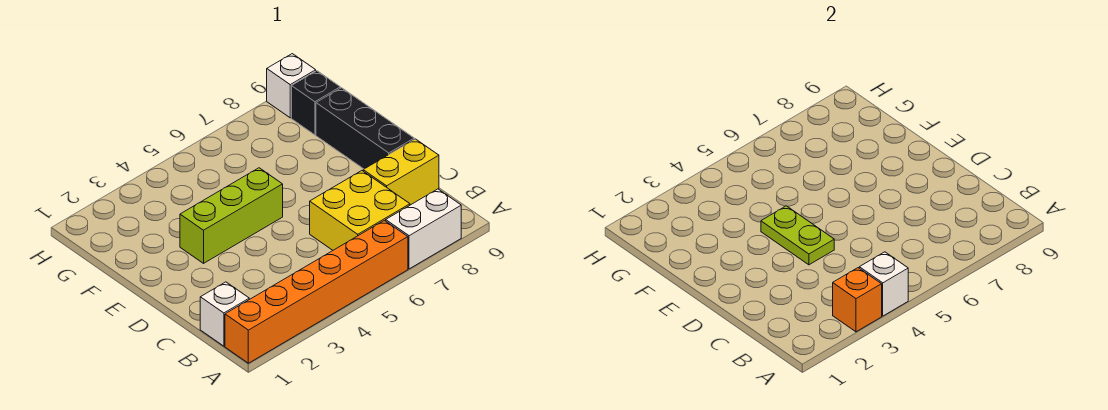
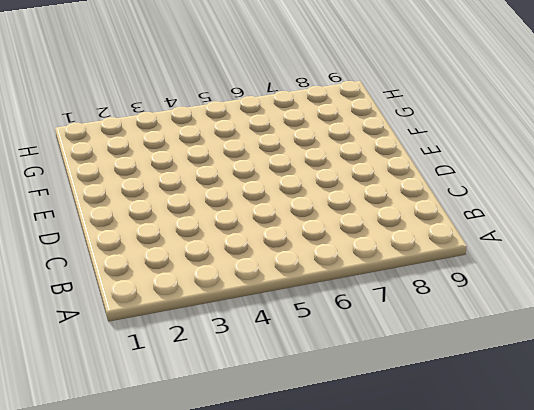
none -> orange 1x6 brick [225,220,408,363]
none -> white 1x2 brick [386,189,461,269]
none -> white 1x1 brick [200,282,249,346]

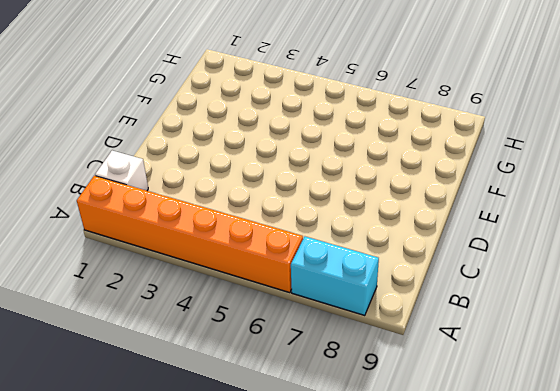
cyan 1x2 brick [291,237,379,315] -> white 1x2 brick [386,189,461,269]
none -> yellow 2x2 brick [310,171,410,250]
none -> yellow 1x2 brick [363,139,439,205]
none -> black 1x3 brick [316,88,414,169]

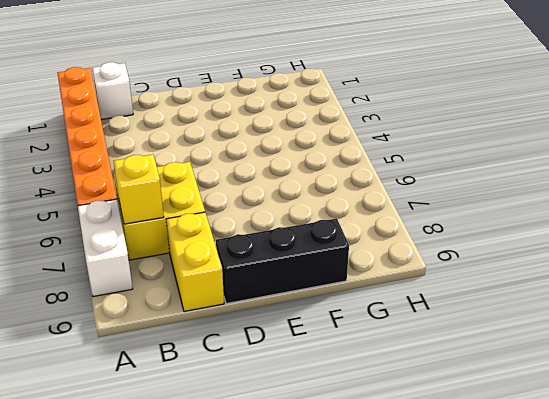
yellow 1x1 brick [114,155,164,224] -> none
none -> lime 1x3 brick [180,168,283,263]
none -> black 1x1 brick [291,71,340,135]
none -> white 1x1 brick [267,54,316,118]

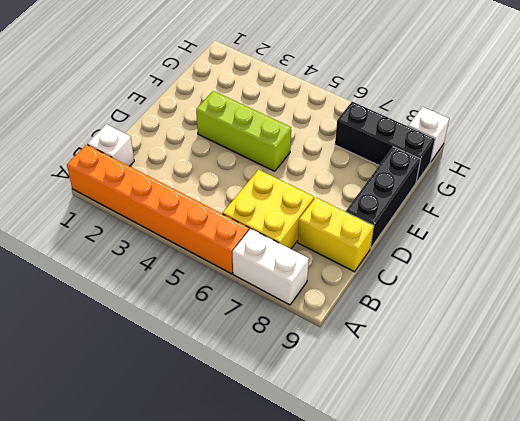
black 1x3 brick [335,102,435,183] -> black 1x1 brick [291,71,340,135]
none -> orange 1x1 brick [833,268,882,332]
none -> white 1x1 brick [859,252,908,316]
none -> lime 1x2 plate [761,206,834,265]

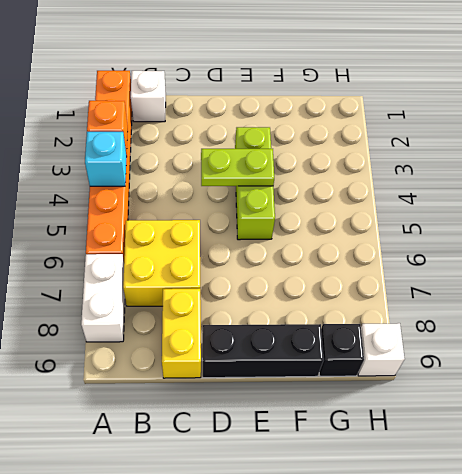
cyan 1x1 brick [85,132,127,186] -> white 1x1 brick [859,252,908,316]

